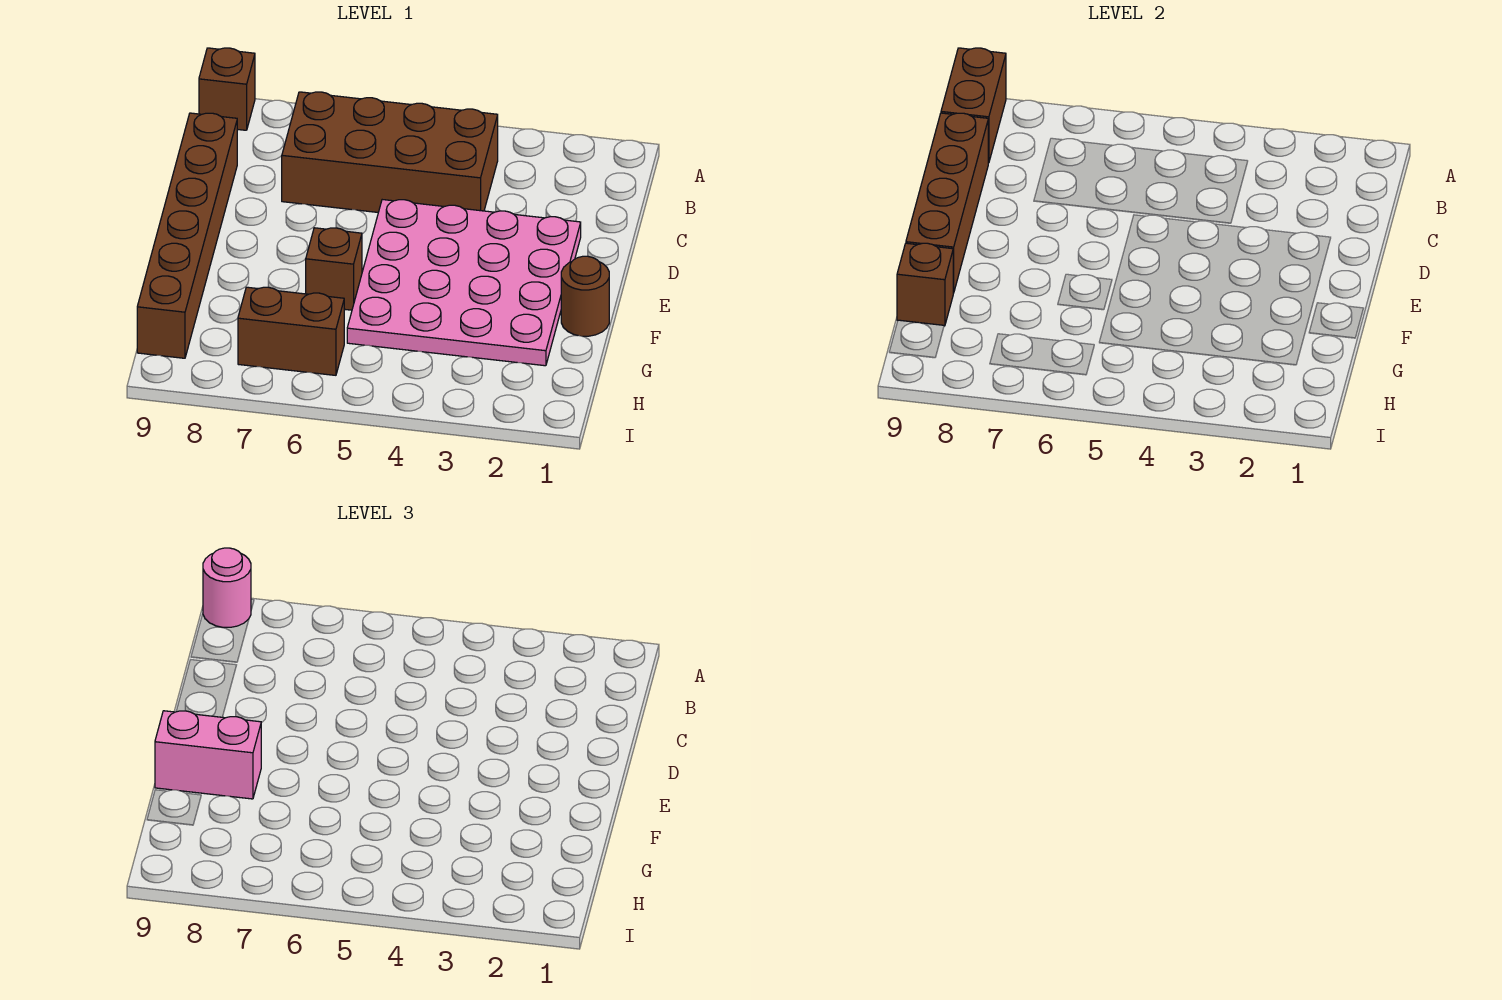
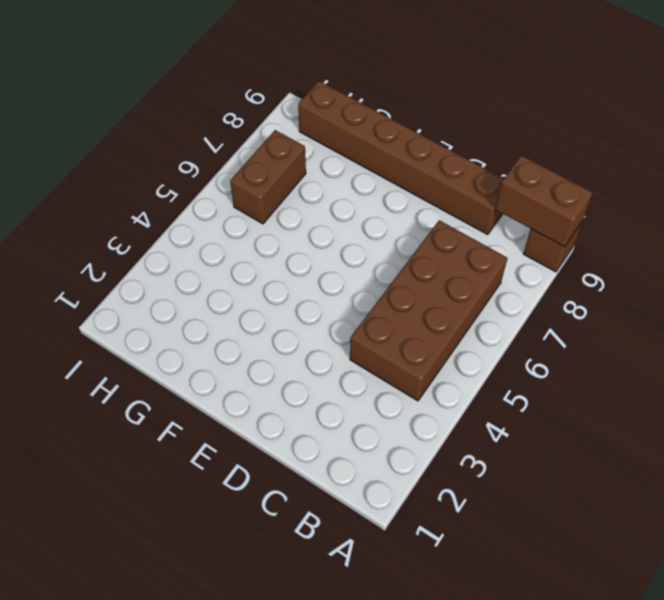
none -> pink 4x4 plate [347,200,581,366]
none -> brown 1x1 round brick [561,256,609,336]
none -> brown 1x1 brick [306,228,362,310]

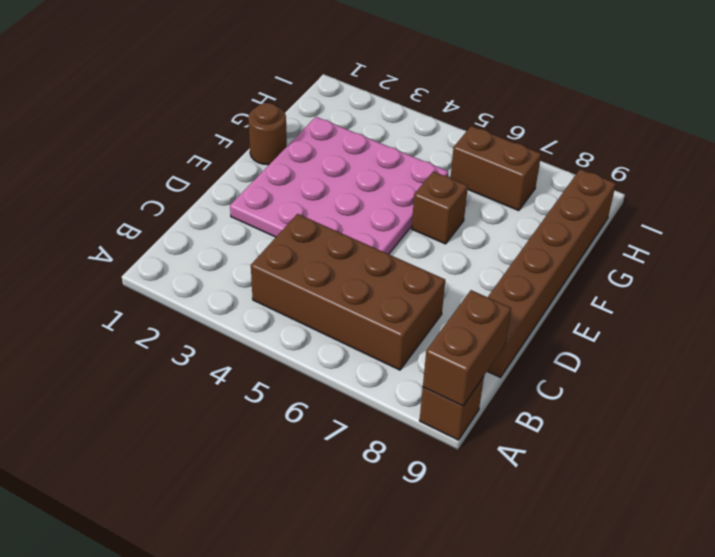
none -> brown 1x4 brick [906,113,988,293]
none -> brown 1x1 brick [897,243,953,326]
none -> pink 1x1 round brick [203,548,251,627]

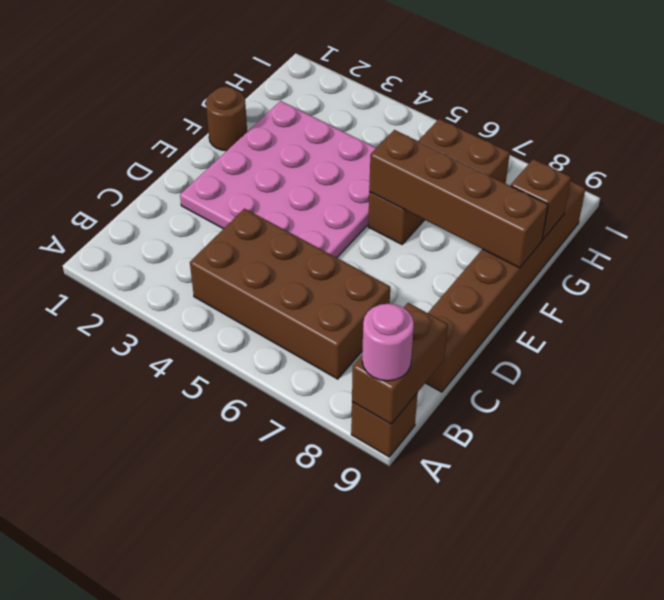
brown 1x4 brick [369,130,548,268] -> brown 1x4 brick turned to [906,113,988,293]
none -> pink 1x2 brick [155,711,261,799]

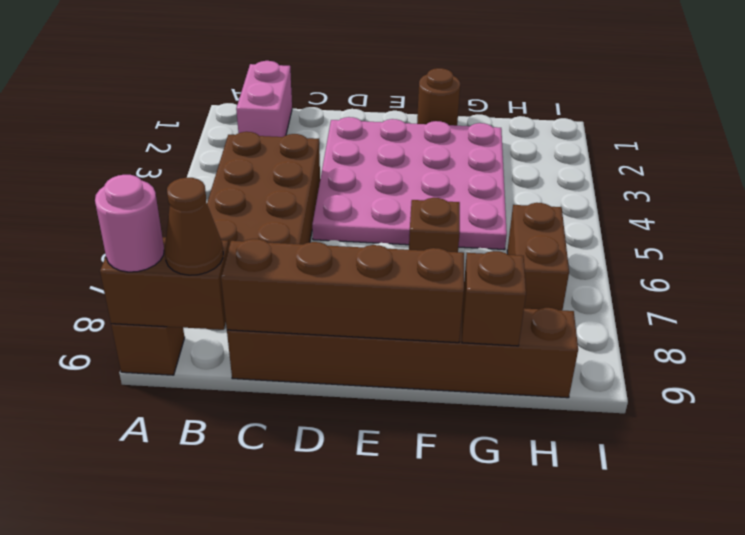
pink 1x2 brick [236,61,292,137] -> pink 1x2 brick moved to [155,711,261,799]
brown 1x1 cone [165,178,223,275] -> none

